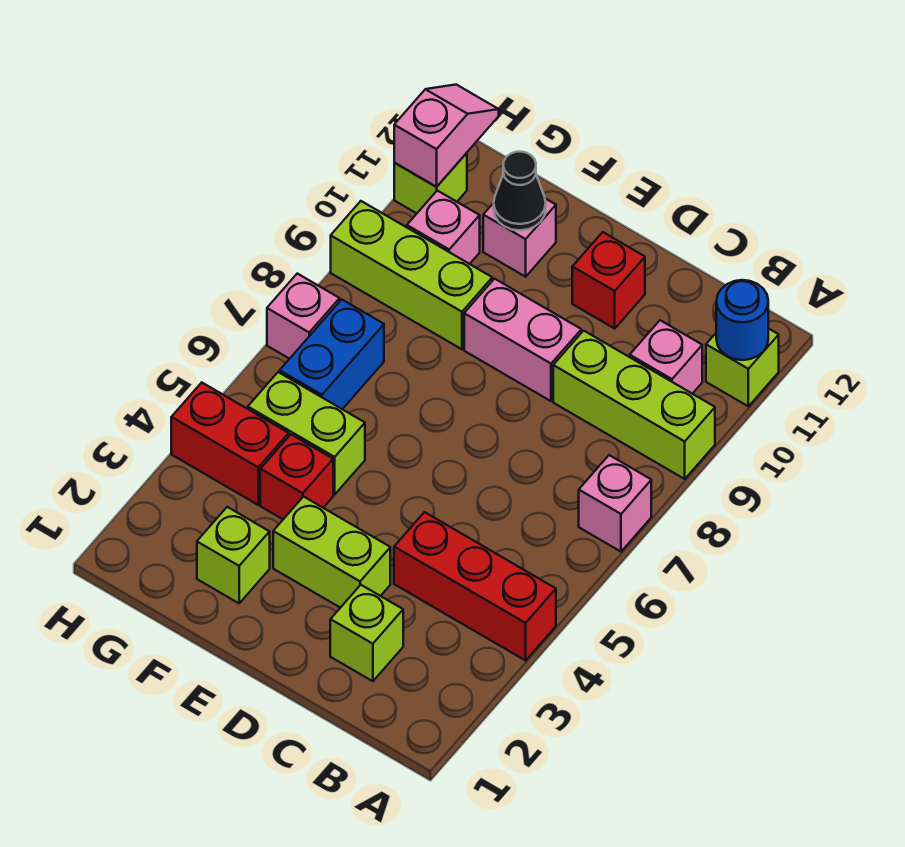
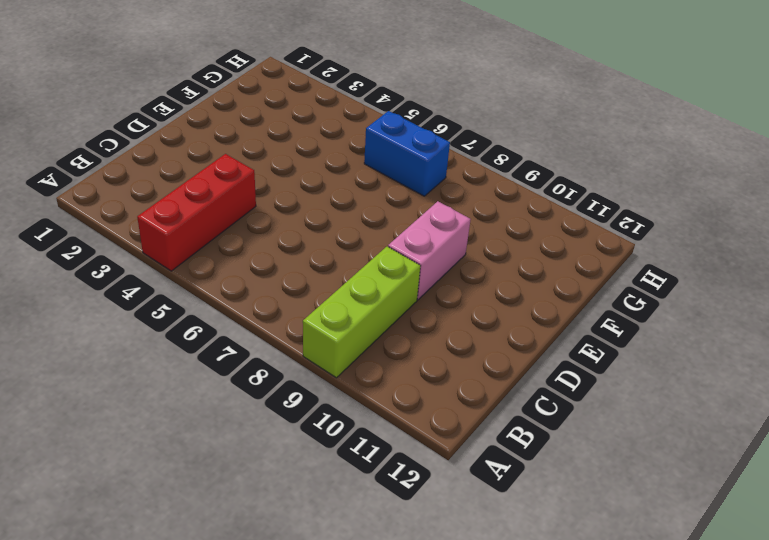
none -> pink 1x1 brick [579,455,651,551]
none -> lime 1x1 brick [706,328,779,406]
none -> pink 1x1 brick [630,320,702,394]

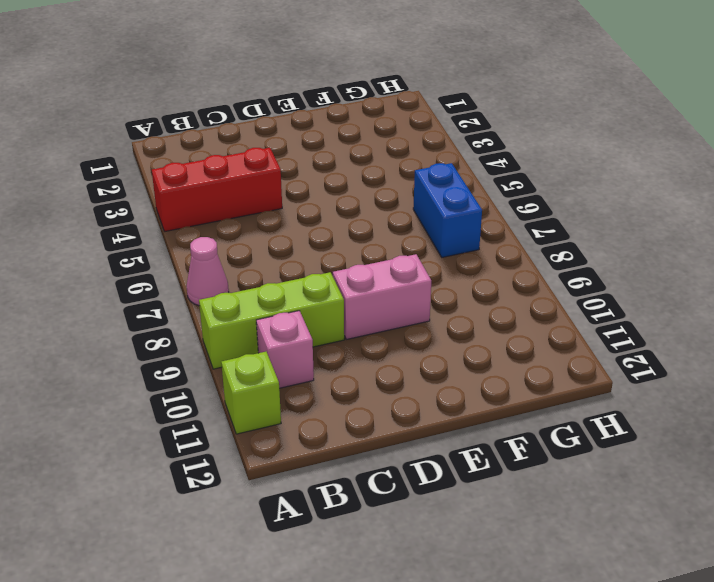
pink 1x1 cone [186,237,229,306] -> pink 1x1 brick [579,455,651,551]
none -> lime 1x1 brick [330,585,403,681]
none -> lime 1x2 brick [273,497,390,608]
none -> red 1x1 brick [572,232,645,328]

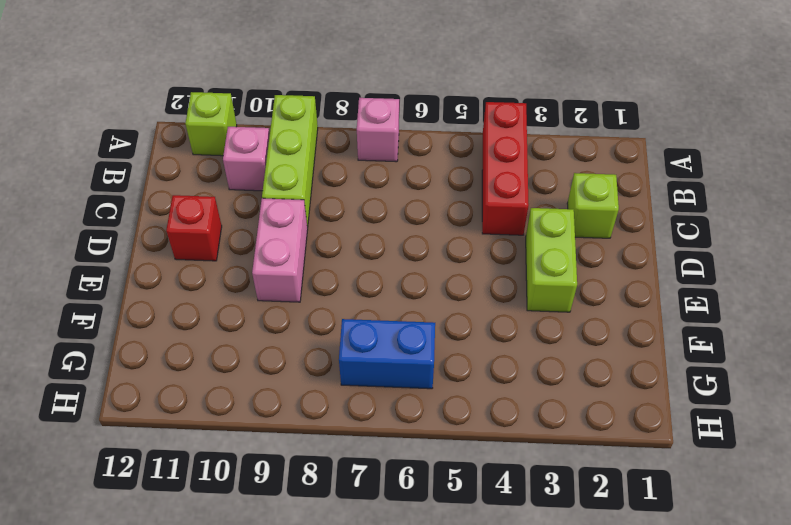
none -> lime 1x1 brick [197,507,270,603]
none -> red 1x1 brick [260,435,333,519]
none -> lime 1x2 brick [248,372,365,494]

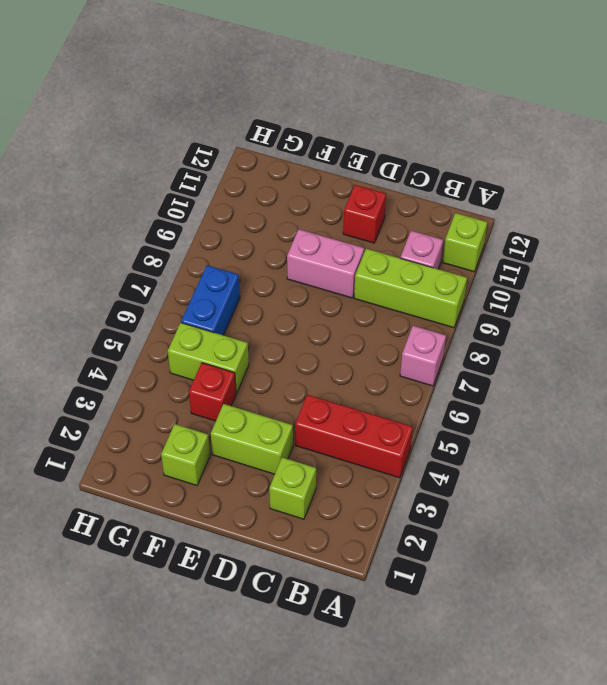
none -> lime 1x3 brick [331,201,492,349]
none -> pink 1x1 brick [483,199,556,277]
none -> red 1x2 brick [171,383,289,505]

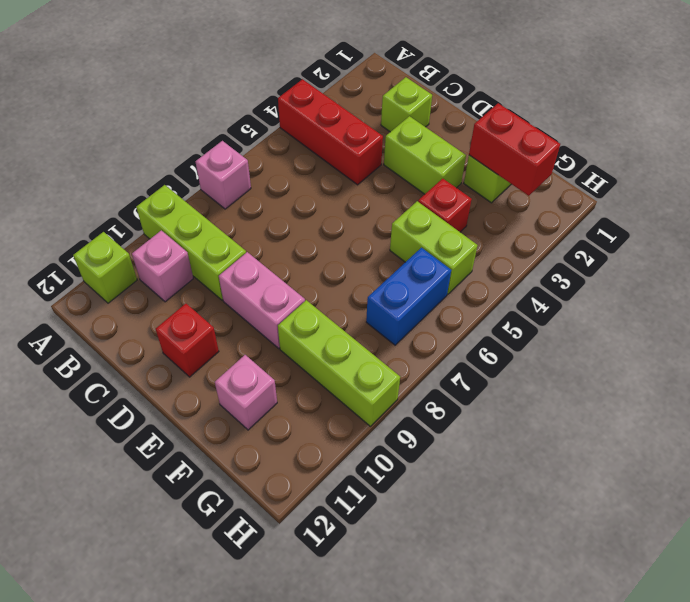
red 1x2 brick [469,103,560,196] -> red 1x2 brick moved to [171,383,289,505]
none -> pink 1x1 brick [407,191,480,264]
none -> pink 1x1 brick [267,274,340,359]
none -> lime 1x1 brick [394,153,467,213]

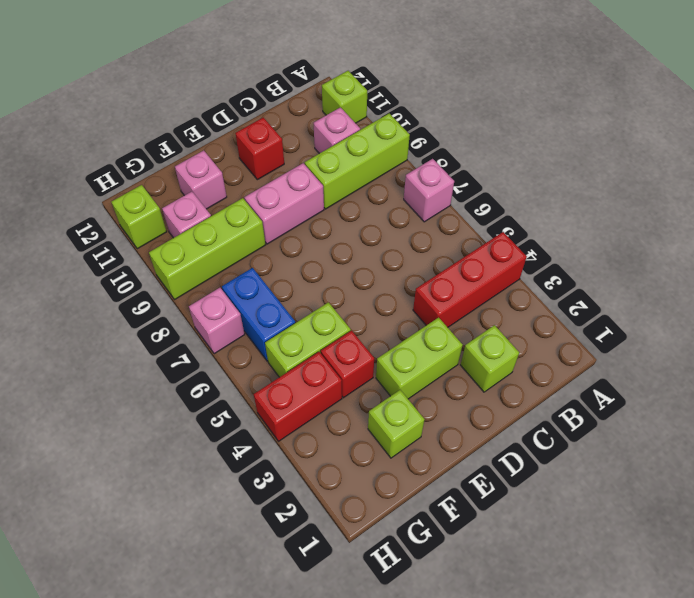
none -> blue 1x1 round brick [716,280,768,360]
none -> black 1x1 cone [494,152,546,230]
none -> pink 1x2 slope [394,85,499,187]

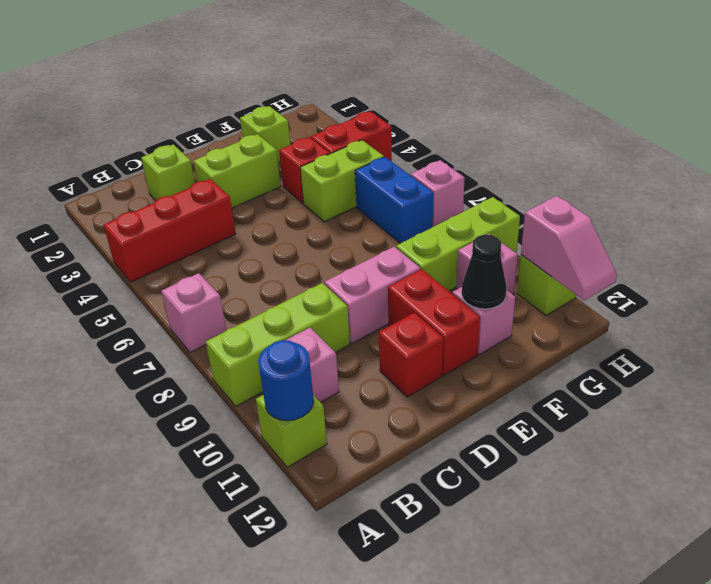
red 1x2 brick [388,269,480,375] -> none

